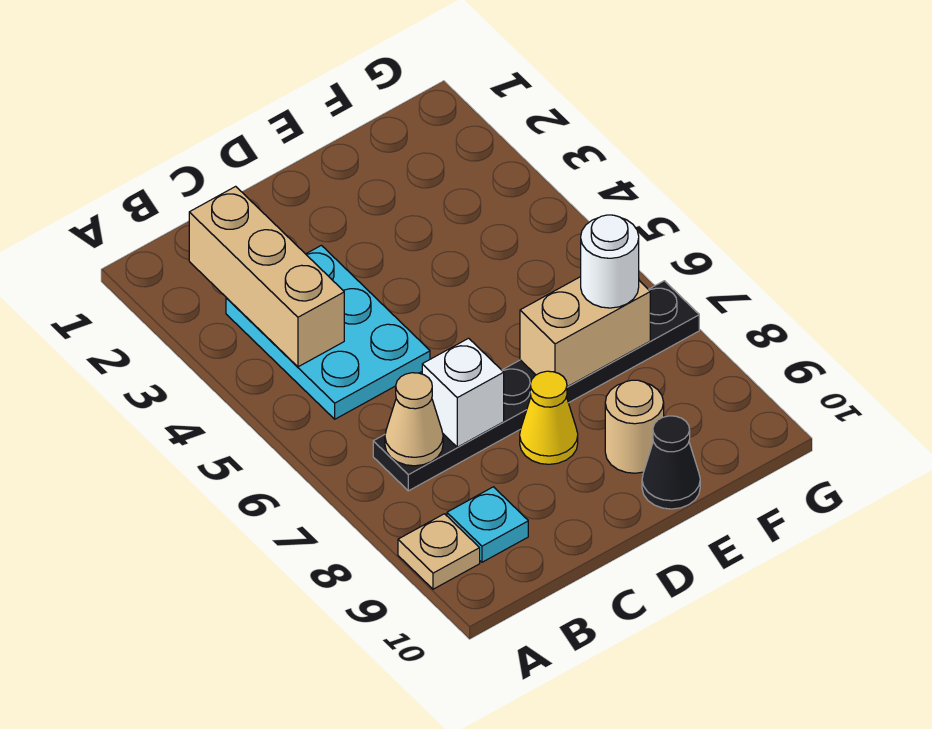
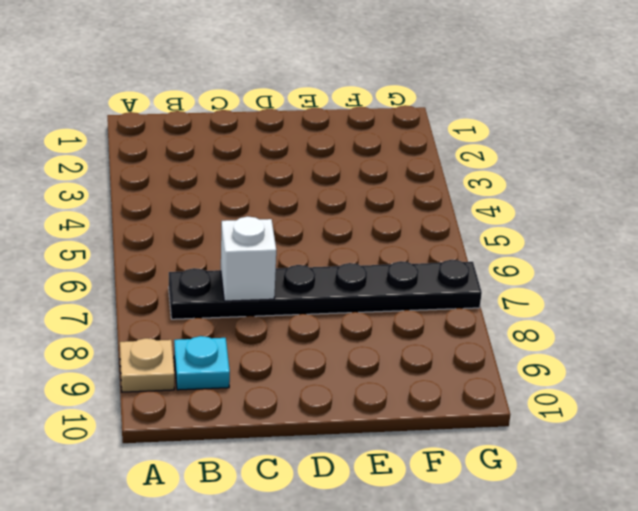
none -> cyan 2x3 plate [226,245,430,419]
none -> yellow 1x1 cone [520,371,578,464]
none -> tan 1x1 round brick [605,380,664,473]

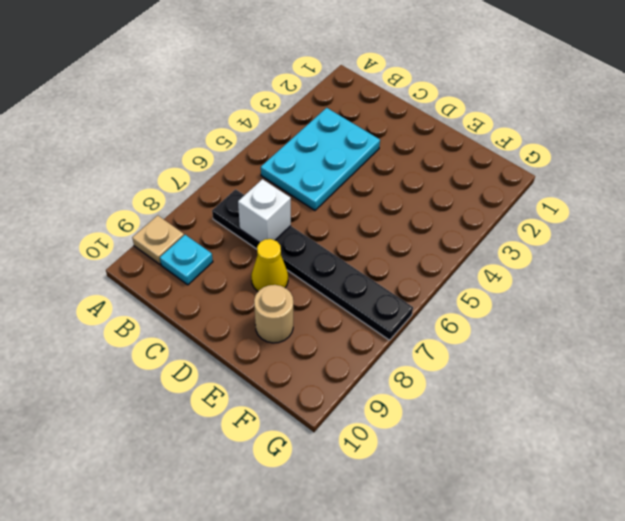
none -> black 1x1 cone [642,416,700,509]
none -> tan 1x3 brick [189,186,344,367]
none -> tan 1x1 cone [385,373,443,466]

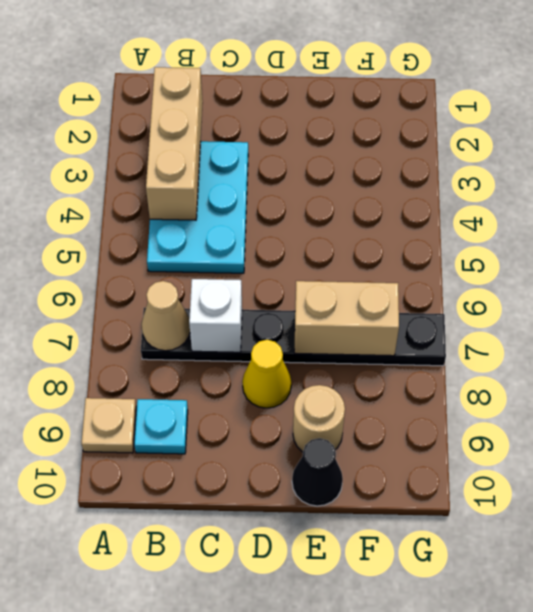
none -> white 1x1 round brick [581,215,639,308]

